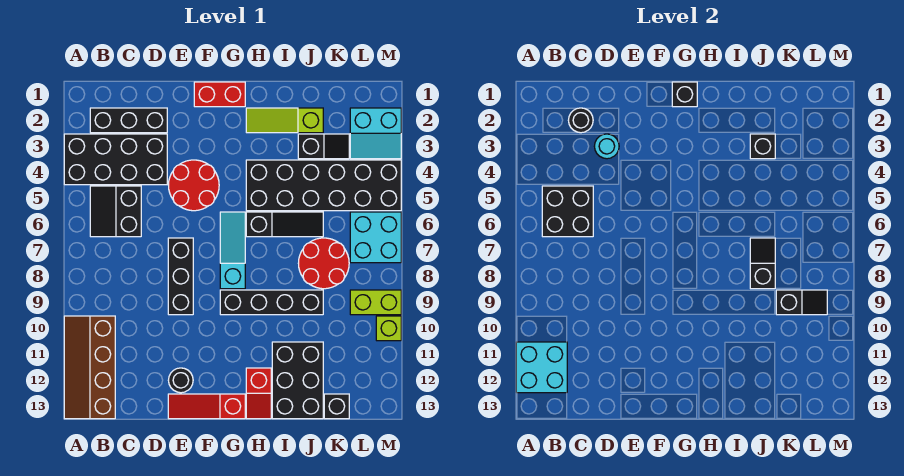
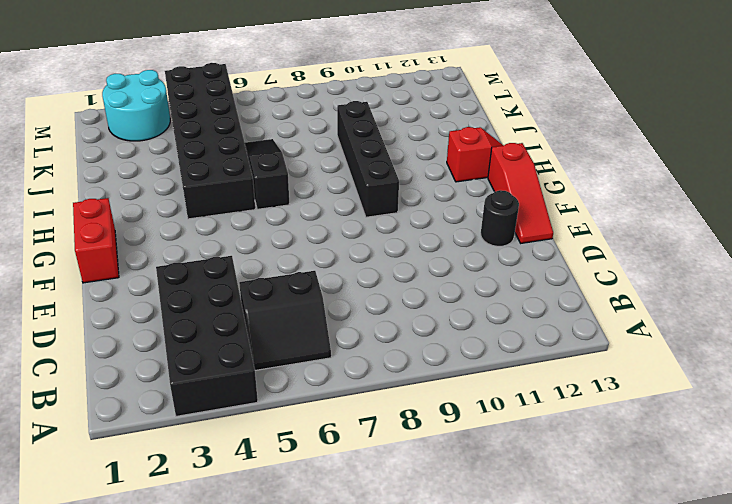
cyan 2x2 round brick [102,70,170,141] -> cyan 2x2 slope [350,108,401,159]
none -> brown 2x4 slope [64,316,115,419]
none -> black 1x3 brick [90,108,167,133]
none -> red 2x2 round brick [168,160,219,211]
none -> black 1x3 brick [168,238,193,315]

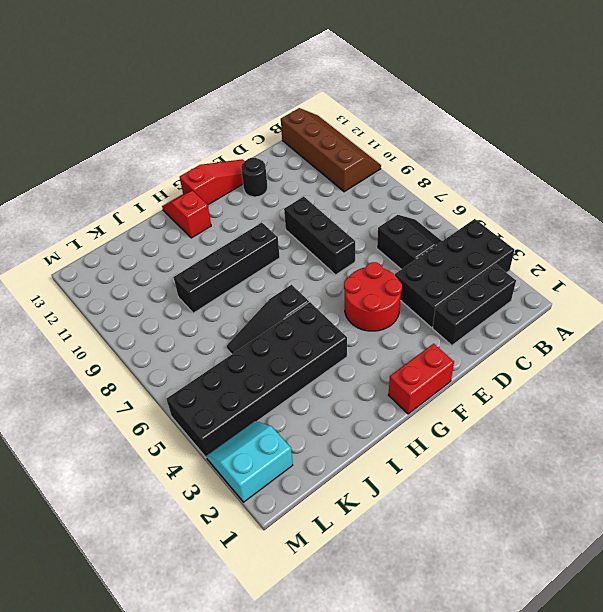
none -> cyan 1x3 slope [220,212,245,289]
none -> lime 1x3 slope [246,108,323,133]
none -> black 2x3 brick [272,342,323,419]
none -> black 1x2 slope [298,134,349,159]

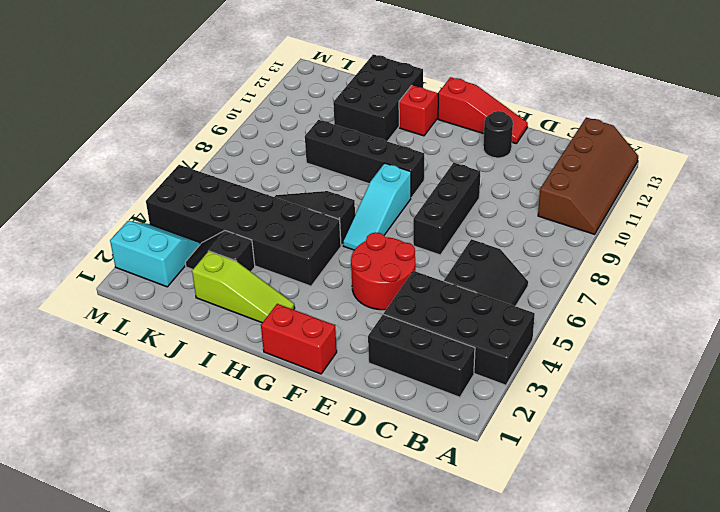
none -> red 2x2 round brick [298,238,349,289]
none -> black 1x1 brick [324,394,349,419]
none -> cyan 2x2 brick [350,212,401,263]
none -> lime 1x2 brick [350,290,401,315]

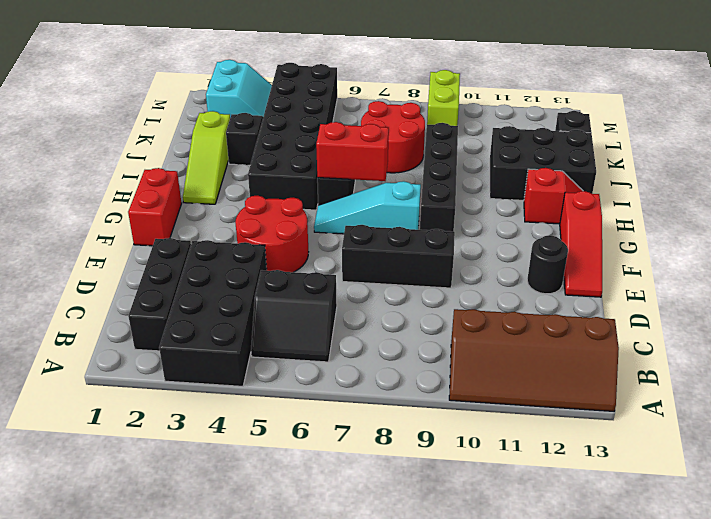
red 1x2 brick [316,122,389,181] -> none
none -> cyan 2x2 brick [350,212,401,263]
none -> lime 1x1 brick [376,316,401,341]
none -> cyan 2x2 brick [516,342,567,393]
none -> black 2x2 brick [542,186,593,237]

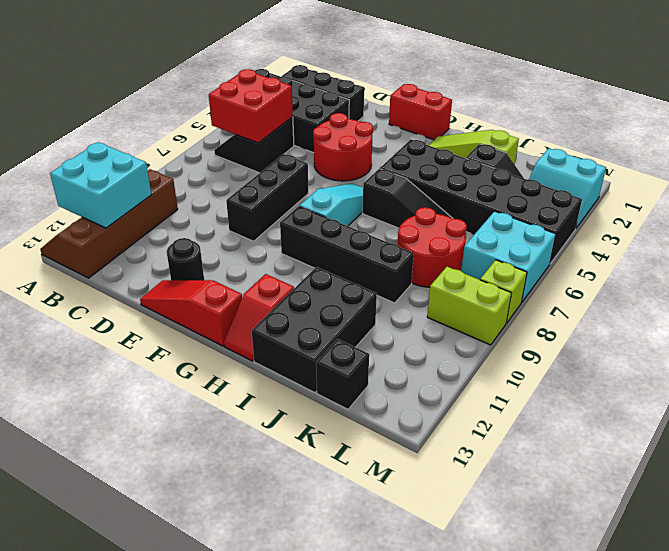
red 2x2 brick [209,69,293,143] -> black 2x2 brick [542,186,593,237]
lime 1x1 brick [480,260,527,323] -> lime 1x1 brick moved to [376,316,401,341]
none -> black 1x1 round brick [568,108,593,133]
none -> cyan 1x1 round brick [594,134,619,159]
none -> black 1x1 brick [672,82,697,107]
none -> black 1x1 brick [750,134,775,159]

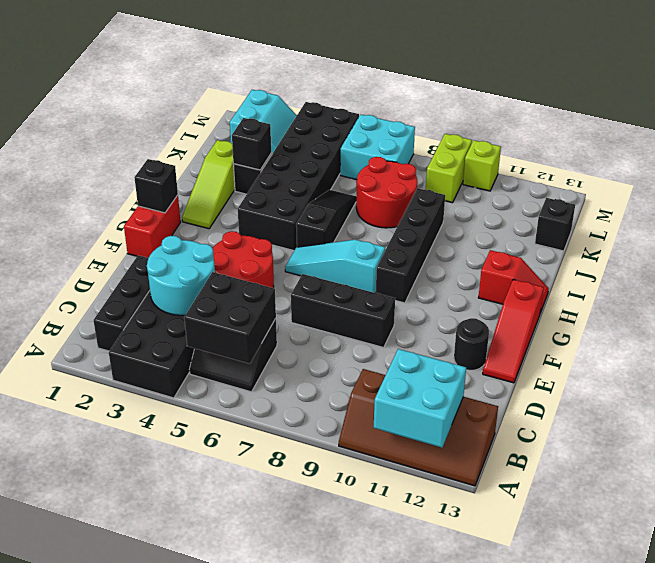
cyan 2x2 round brick [147,236,215,315] -> cyan 1x1 round brick [594,134,619,159]
none -> black 2x3 brick [272,342,323,419]
none -> black 1x1 round brick [568,108,593,133]
none -> black 1x2 slope [750,238,775,289]
none -> black 1x2 slope [776,290,827,315]

